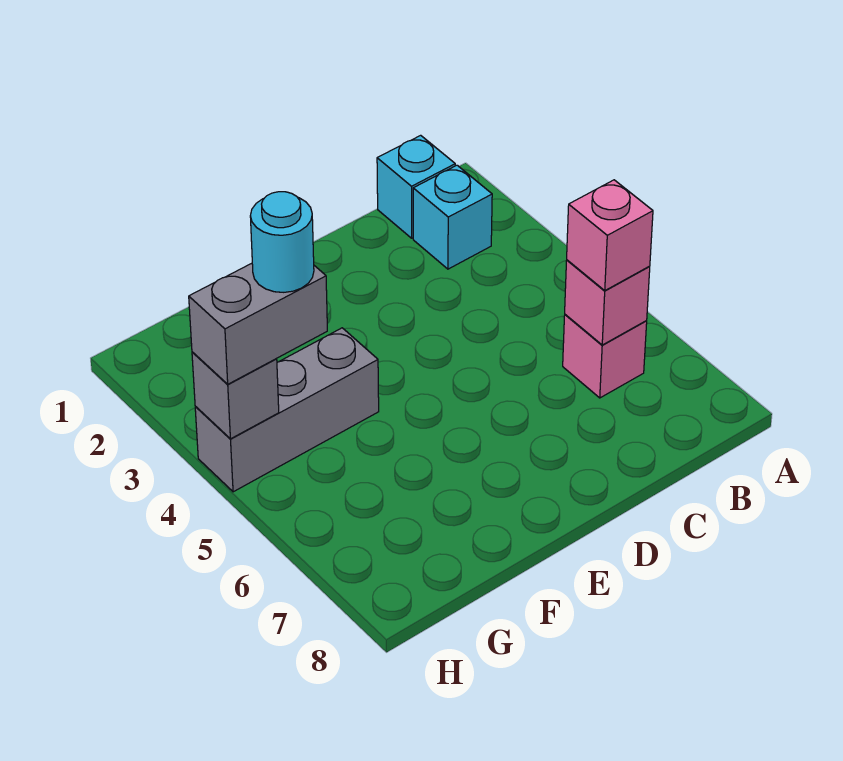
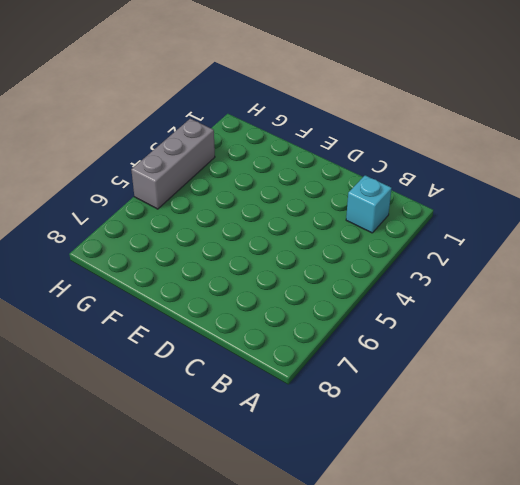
grey 1x3 brick [131,119,215,209] -> grey 1x3 brick turned to [195,328,379,492]
none -> cyan 1x1 brick [377,135,455,238]
none -> pink 1x1 brick [563,315,647,398]

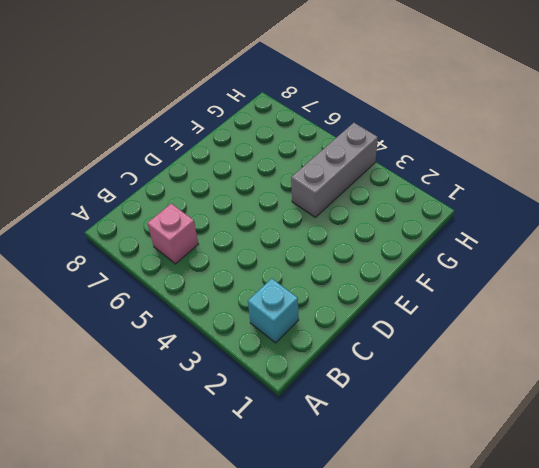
none -> cyan 1x1 brick [377,135,455,238]
none -> pink 1x1 brick [565,260,650,345]

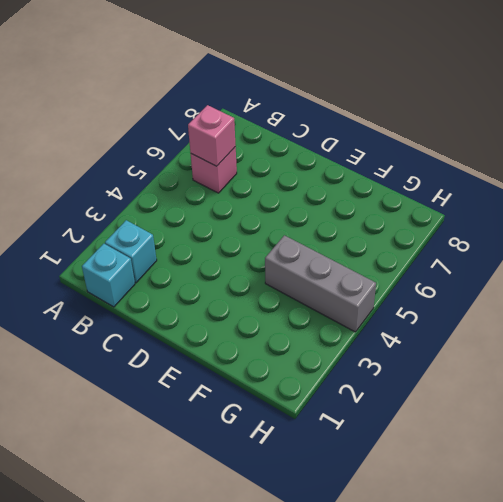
none -> grey 1x1 brick [192,352,279,439]
none -> pink 1x1 brick [567,180,653,290]

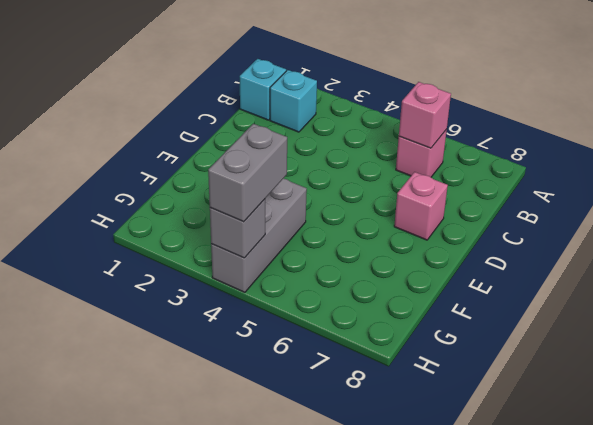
pink 1x1 brick [394,172,448,240] -> pink 1x1 brick moved to [567,180,653,290]
none -> cyan 1x1 round brick [250,192,314,292]

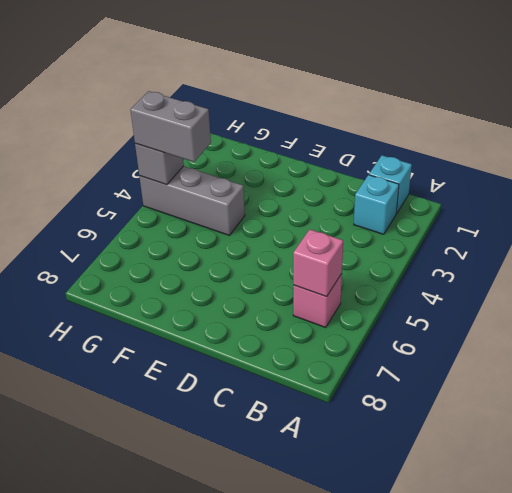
none -> pink 1x1 brick [567,180,653,290]
none -> cyan 1x1 round brick [250,192,314,292]

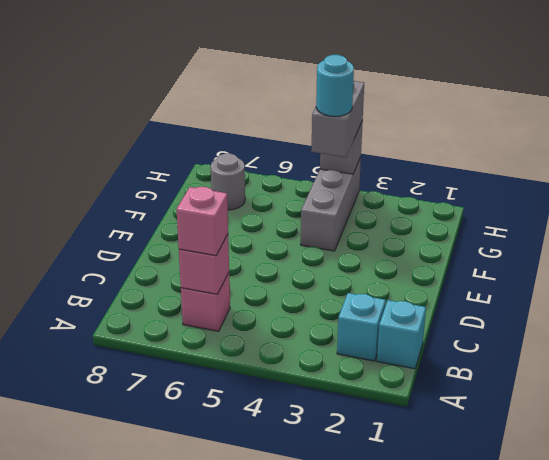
grey 1x1 round brick [211,153,245,210] -> none

